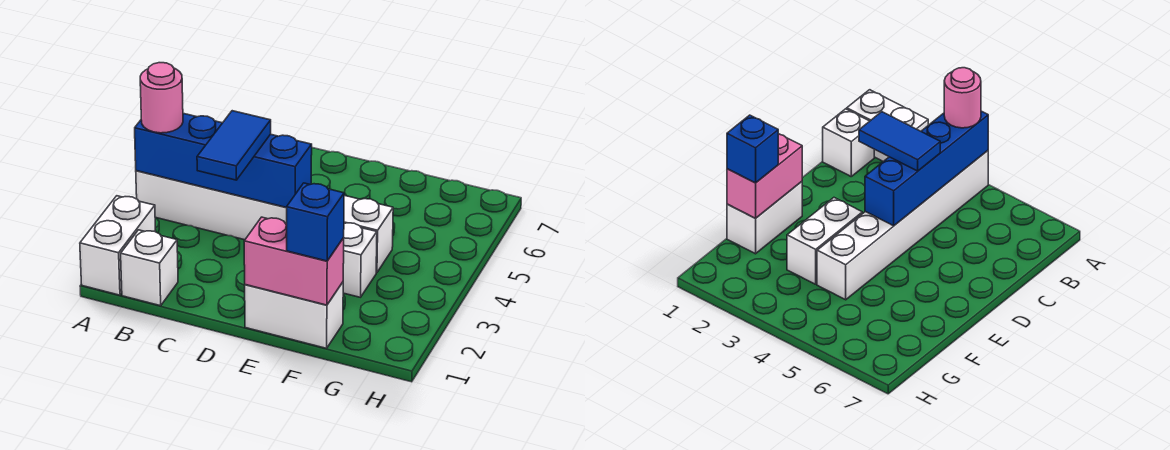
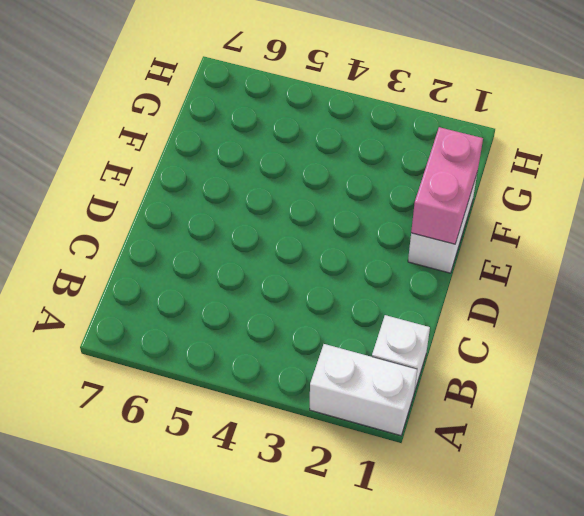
none -> white 1x6 brick [136,171,393,273]
none -> white 1x2 brick [343,223,377,297]

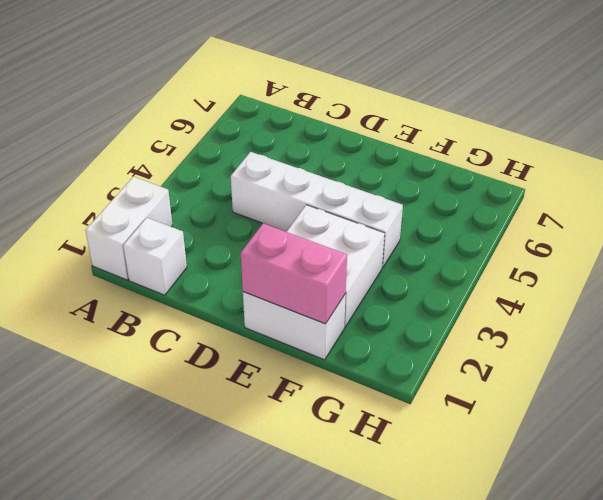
white 1x4 brick [231,152,403,268] -> white 1x6 brick [136,171,393,273]
white 2x2 brick [287,205,385,328] -> white 1x2 brick [343,223,377,297]
none -> blue 1x4 brick [135,113,312,208]
none -> pink 1x1 round brick [140,63,183,133]

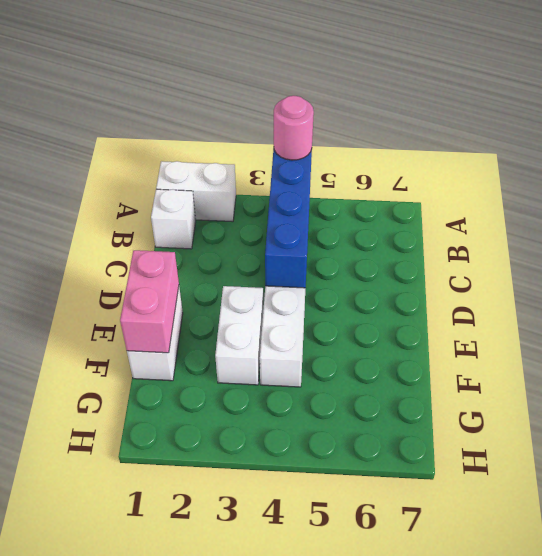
none -> blue 1x2 tile [197,111,271,180]
none -> blue 1x1 brick [287,183,344,261]

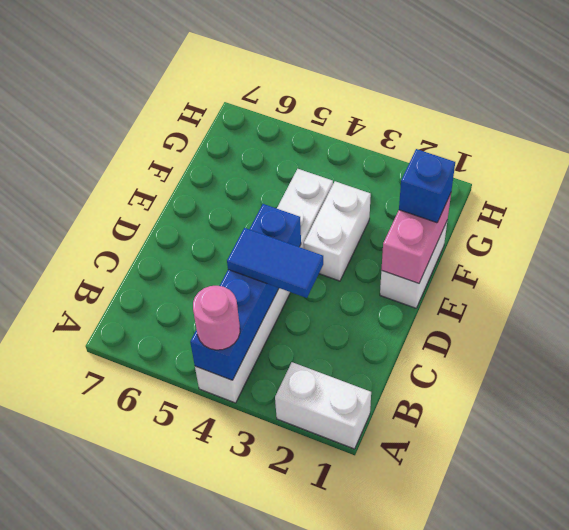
none -> white 1x1 brick [121,230,178,306]

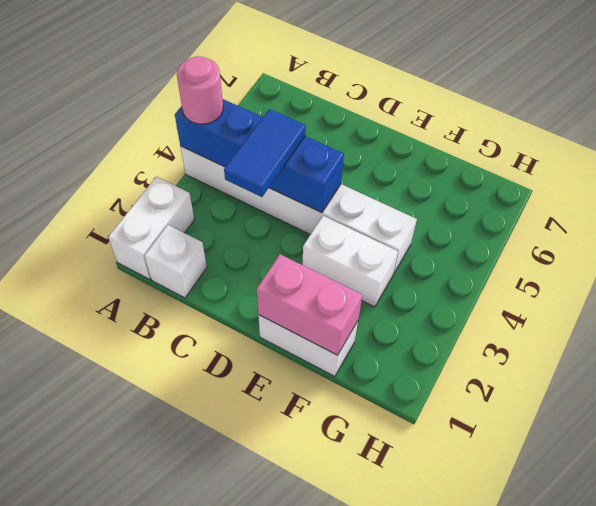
none -> blue 1x1 brick [287,183,344,261]

